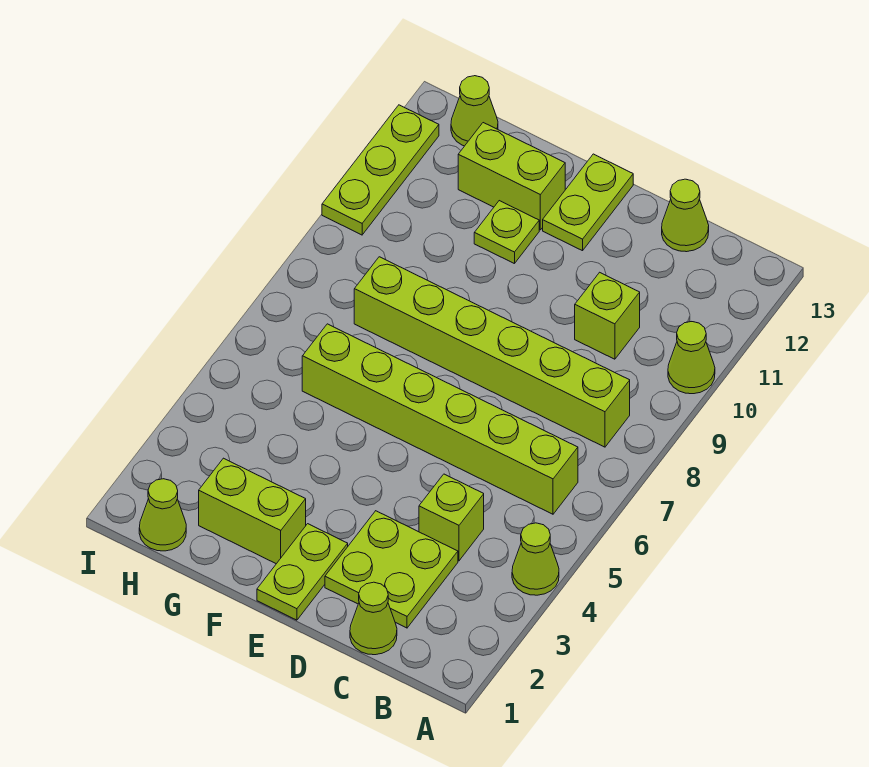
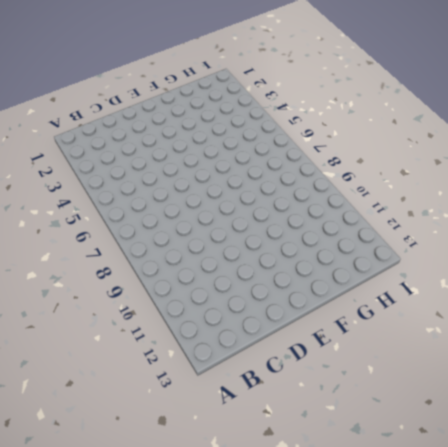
none -> lime 1x1 cone [512,523,559,595]
none -> lime 1x1 cone [668,322,715,394]
none -> lime 1x6 brick [302,324,578,514]

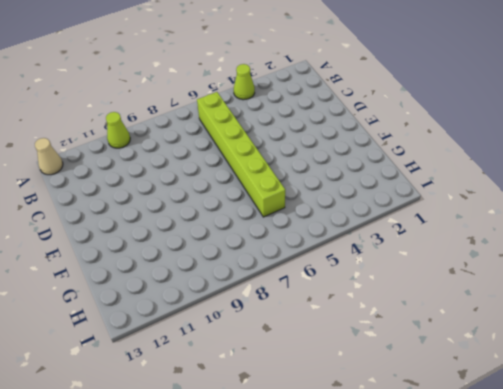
tan 1x1 cone [35,138,63,175] -> none
none -> lime 1x6 brick [354,257,630,447]
none -> lime 1x1 cone [350,582,397,655]
none -> lime 2x2 plate [325,511,458,628]

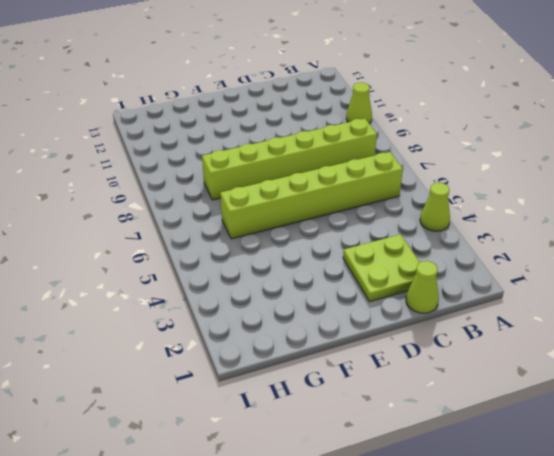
none -> lime 1x1 brick [419,474,484,561]
none -> lime 1x1 brick [575,272,640,359]
none -> lime 1x1 cone [662,179,709,252]

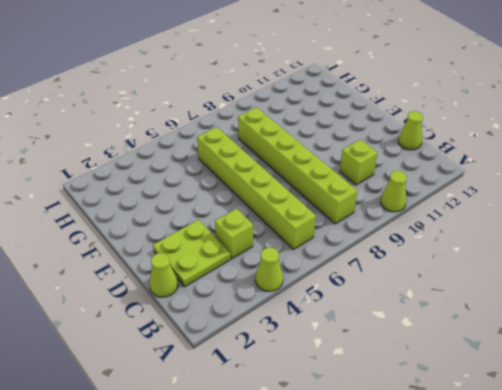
none -> lime 1x2 plate [257,524,348,620]
none -> lime 1x2 plate [543,154,633,251]
none -> lime 1x2 brick [199,458,306,564]

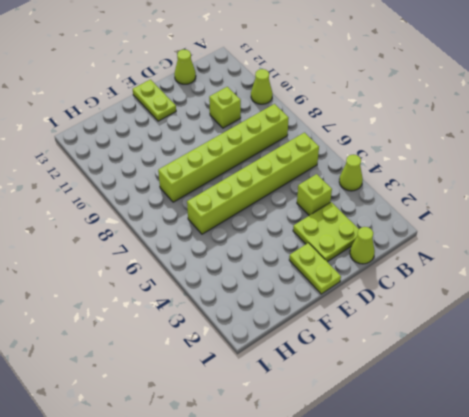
none -> lime 1x2 brick [199,458,306,564]
none -> lime 1x1 plate [474,201,539,264]
none -> lime 1x2 brick [458,123,565,230]

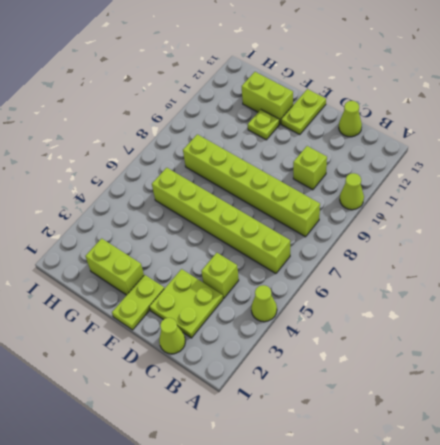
none -> lime 1x1 cone [139,479,186,551]
none -> lime 1x1 cone [451,76,498,146]
none -> lime 1x3 plate [322,105,439,235]

